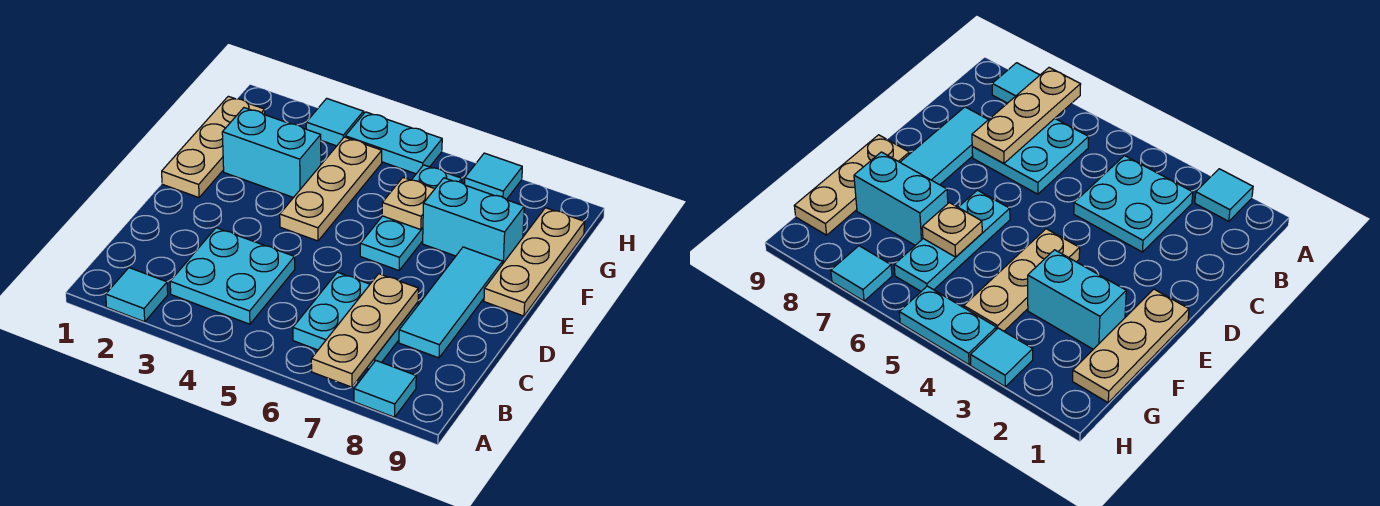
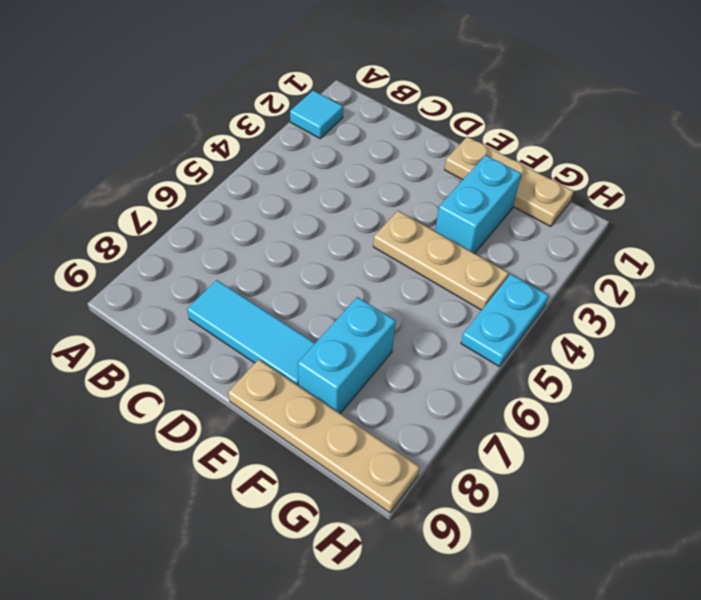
tan 1x4 plate [228,359,420,513] -> tan 1x3 plate [484,208,585,316]
none -> cyan 1x1 tile [354,361,416,417]
none -> cyan 2x2 plate [170,228,295,324]
none -> cyan 2x2 plate [293,272,418,369]

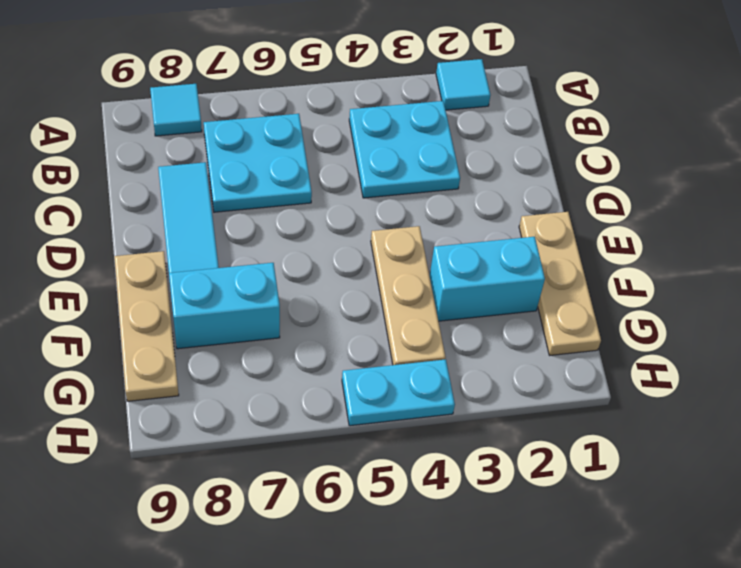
none -> cyan 1x3 plate [360,165,462,270]
none -> cyan 1x1 tile [306,98,364,146]
none -> cyan 1x1 tile [465,153,522,200]

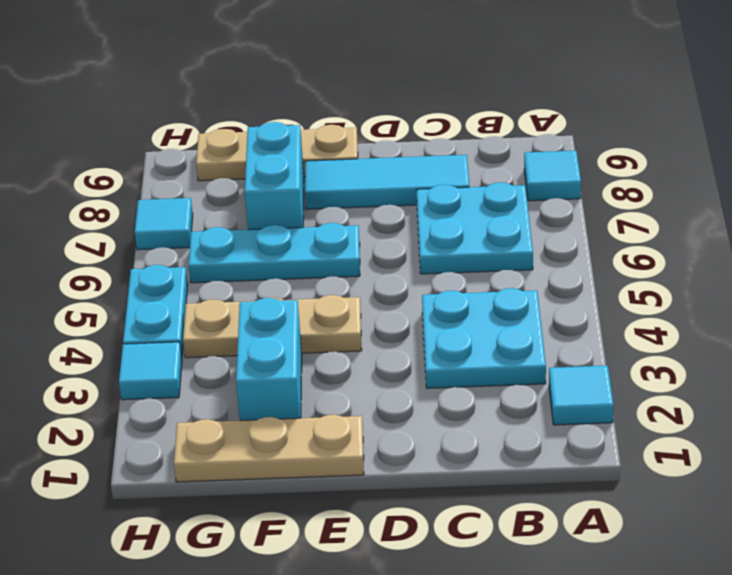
none -> tan 1x3 plate [311,274,418,387]
none -> tan 1x1 plate [382,178,435,230]

